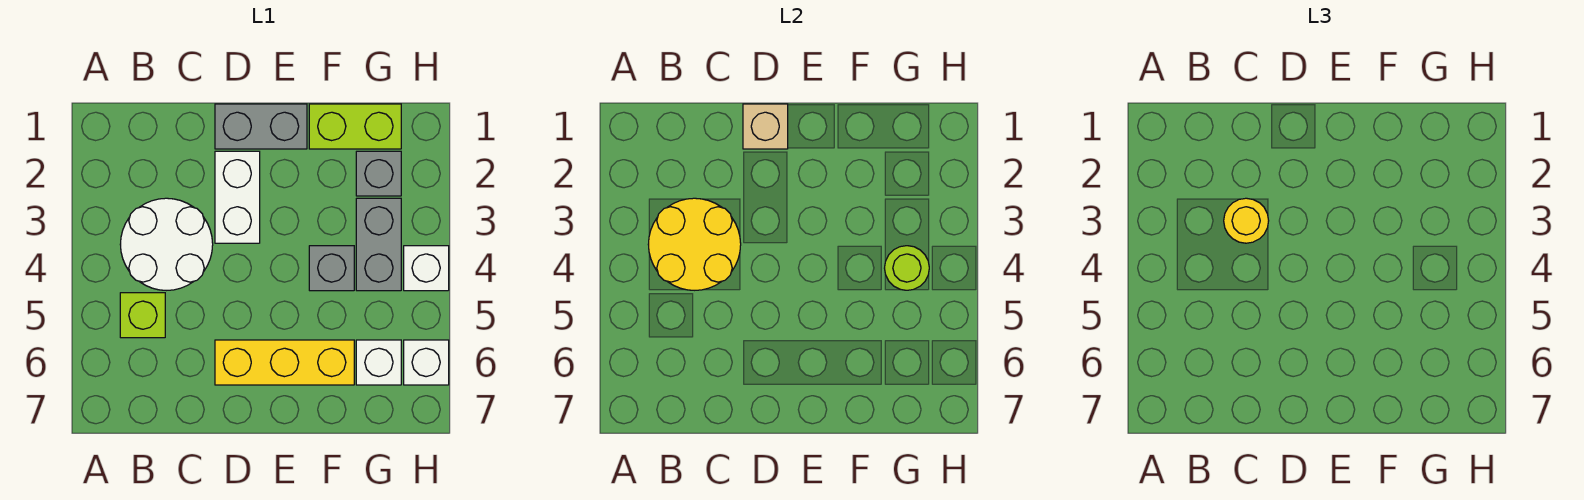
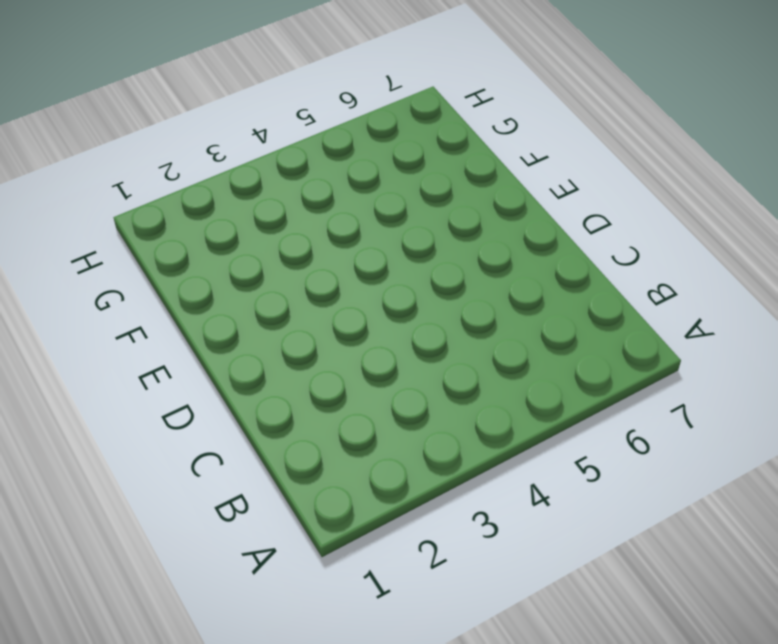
none -> white 2x2 round brick [120,198,213,290]
none -> lime 1x1 brick [120,293,165,338]
none -> grey 1x2 brick [215,104,307,149]

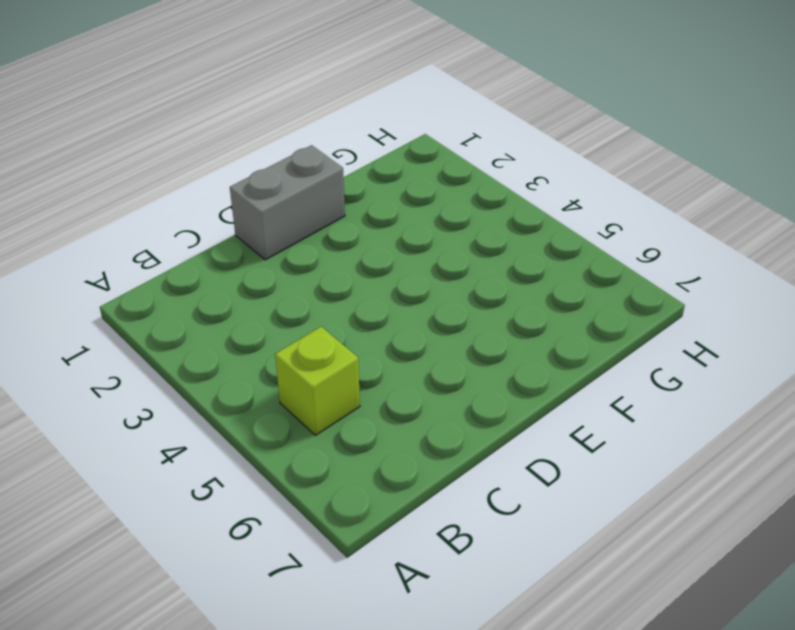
none -> white 2x2 round brick [120,198,213,290]
none -> white 1x2 brick [215,151,260,243]
none -> yellow 1x3 brick [215,340,354,385]

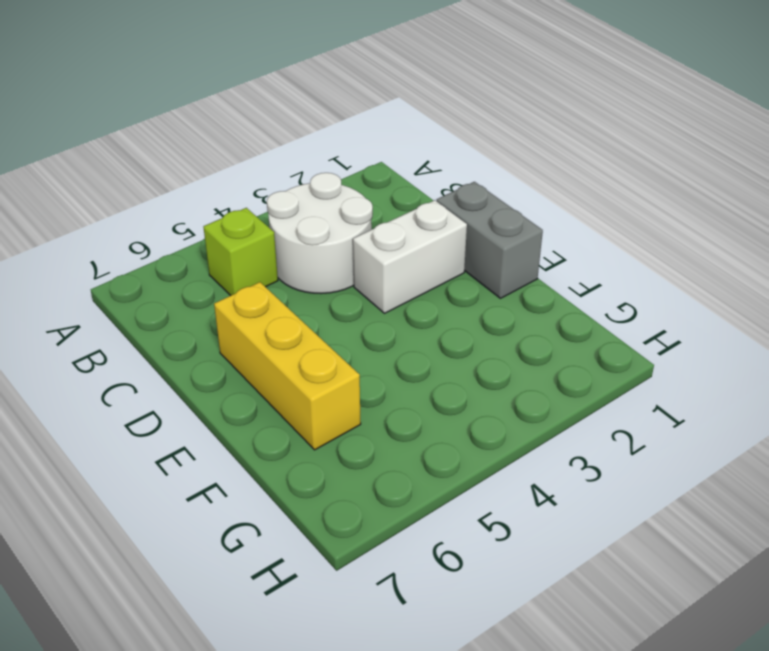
none -> lime 1x2 brick [309,104,401,149]
none -> grey 1x1 brick [309,246,354,291]
none -> grey 1x1 brick [356,151,401,196]

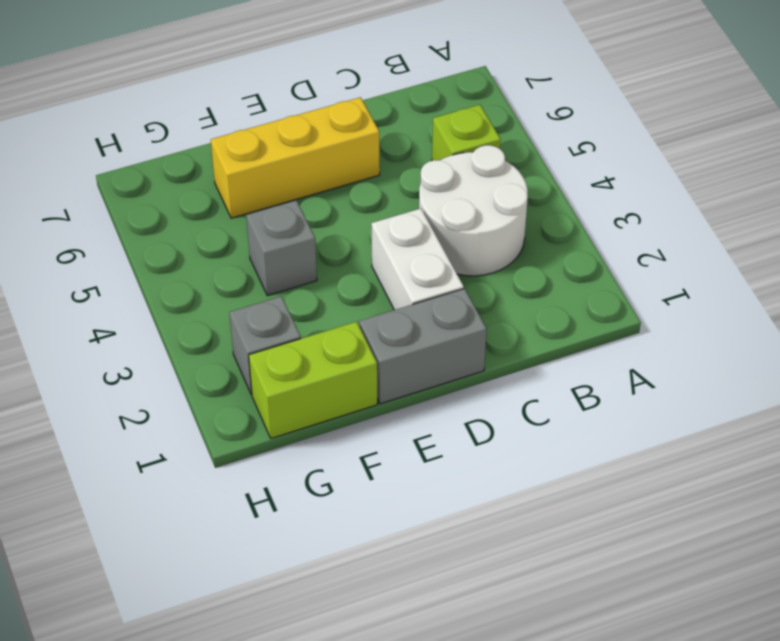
none -> grey 1x2 brick [356,198,401,291]
none -> white 1x1 brick [356,340,401,385]
none -> white 1x1 brick [404,246,449,291]

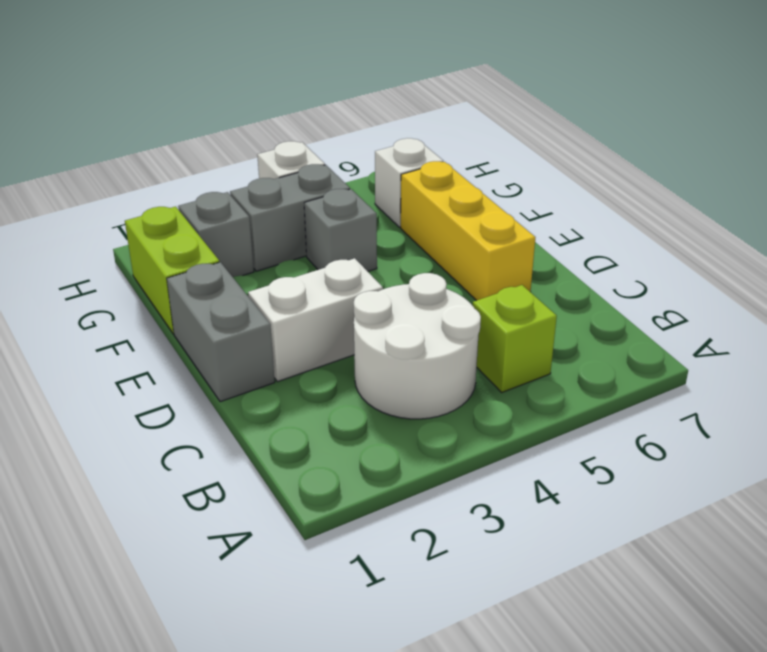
none -> white 1x1 brick [404,340,449,385]
none -> yellow 2x2 round brick [648,198,741,290]
none -> tan 1x1 brick [743,104,788,149]

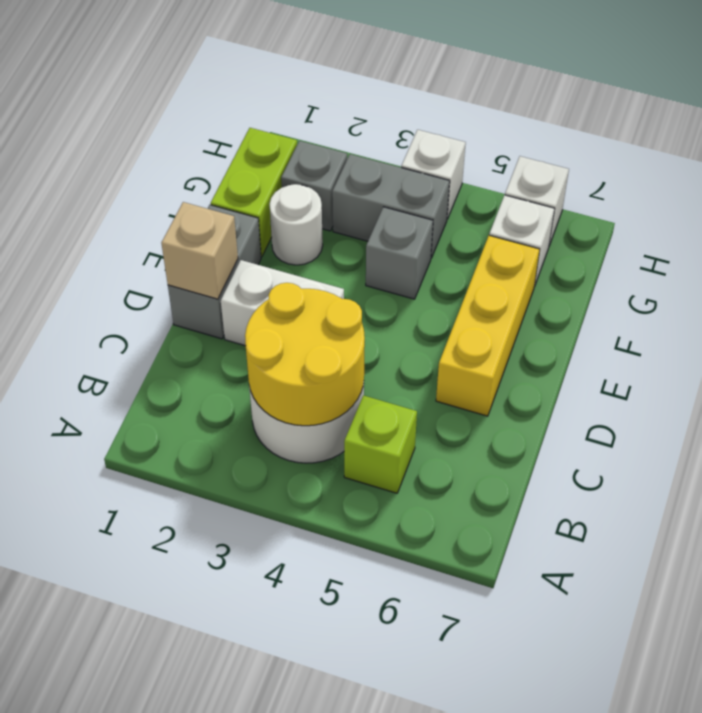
white 1x1 round brick [270,184,323,265] -> none
none -> lime 1x1 round brick [885,246,929,290]
none -> yellow 1x1 round brick [1224,198,1269,243]

